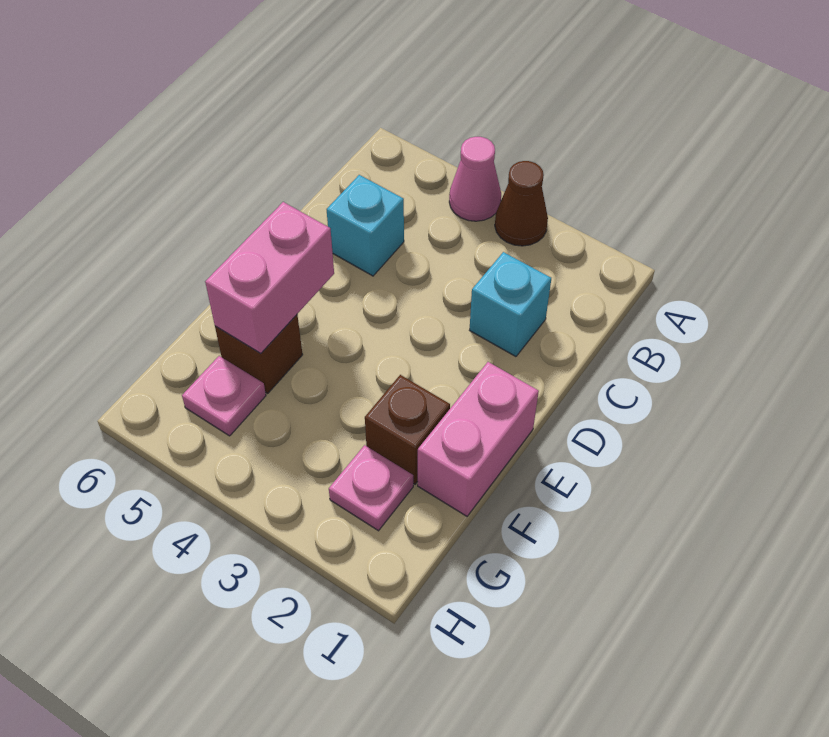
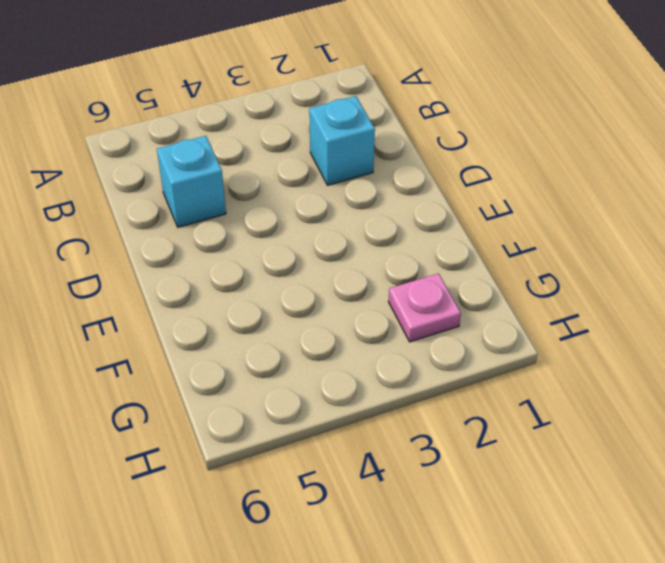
none -> brown 1x1 cone [495,161,548,246]
none -> pink 1x1 cone [449,137,501,221]

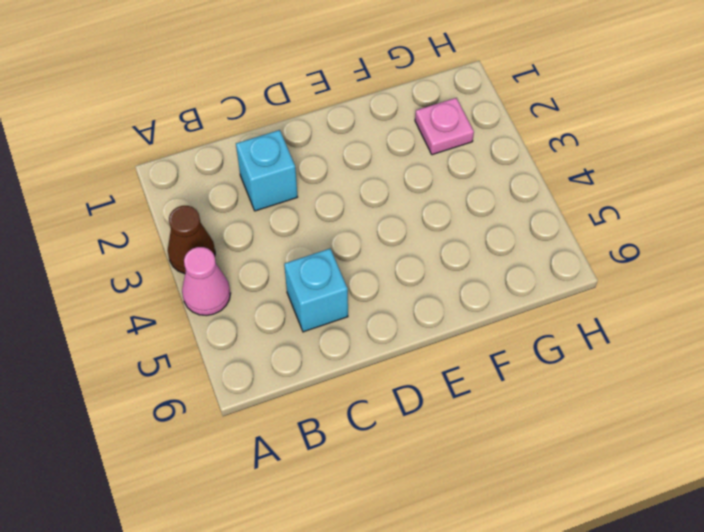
none -> pink 1x2 brick [418,362,539,516]
none -> brown 1x1 brick [365,375,450,484]

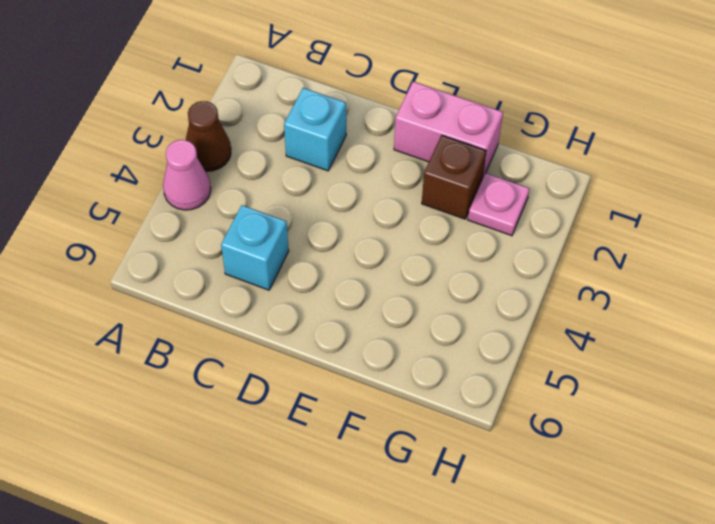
none -> brown 1x1 brick [215,315,303,393]
none -> pink 1x1 plate [182,356,266,436]

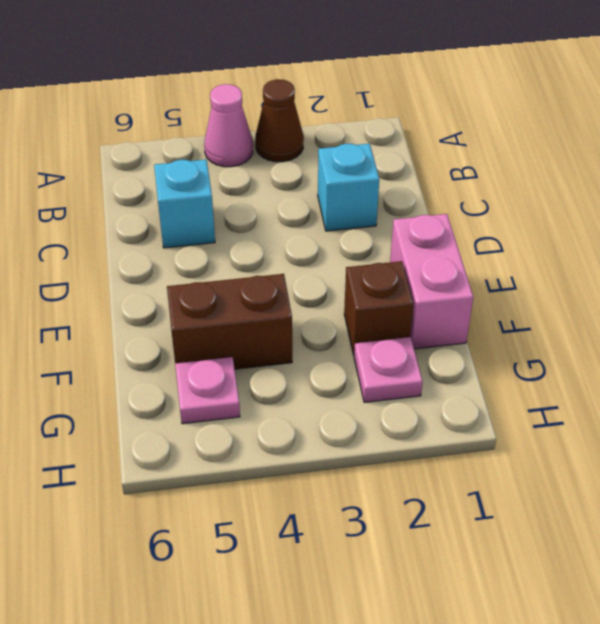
brown 1x2 brick [167,274,292,369] -> brown 1x1 brick [215,315,303,393]
none -> pink 1x2 brick [205,202,334,353]

